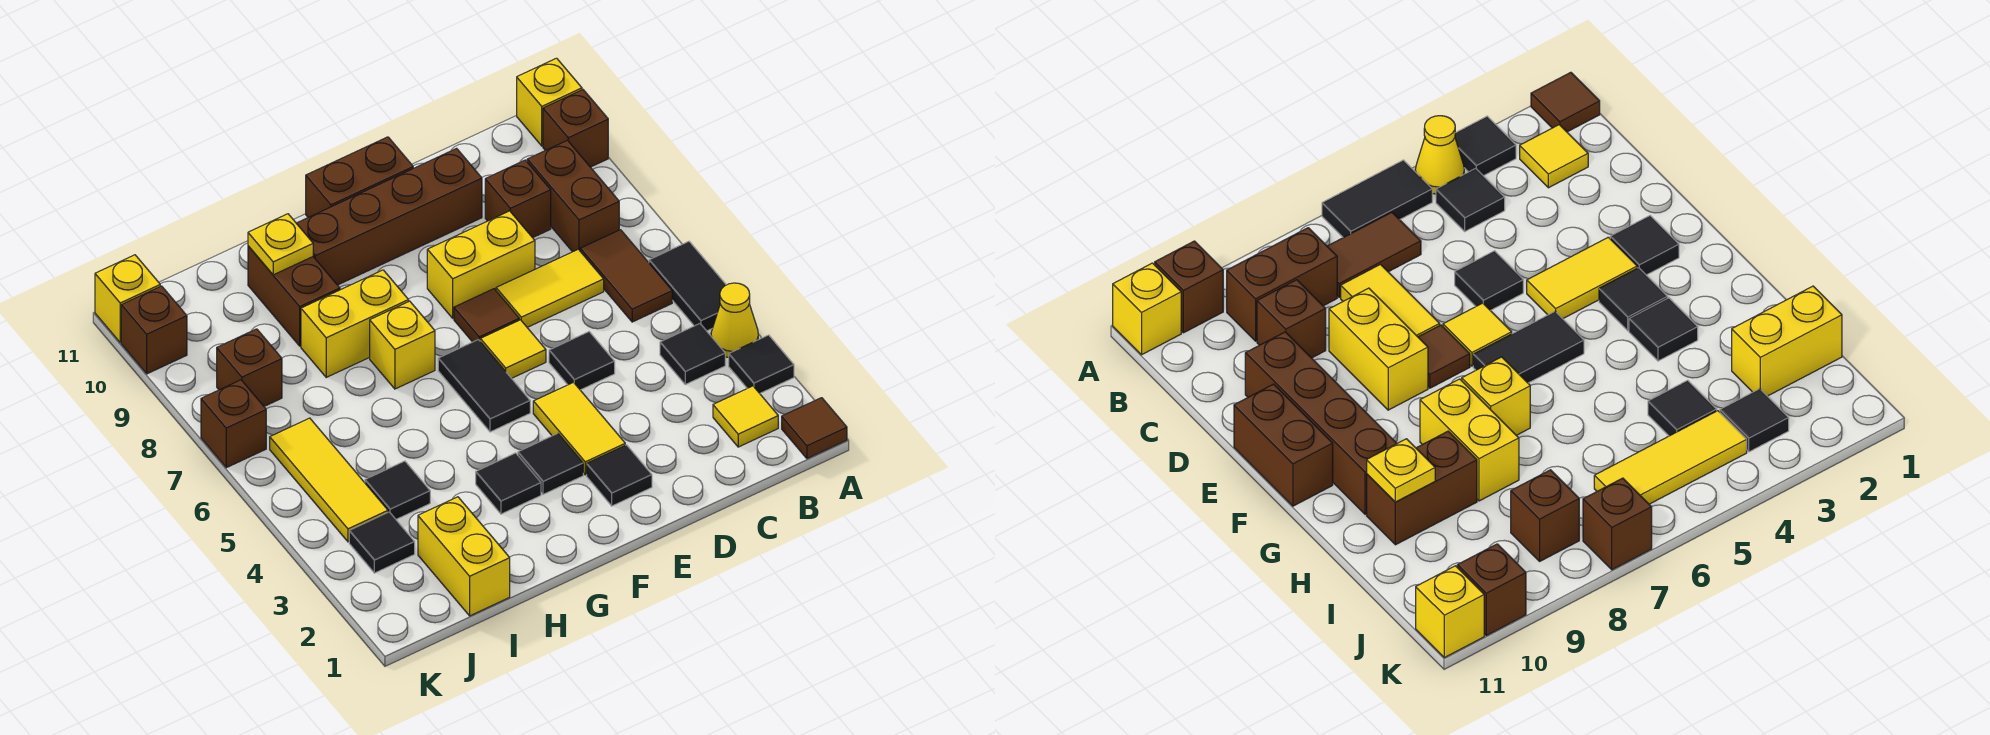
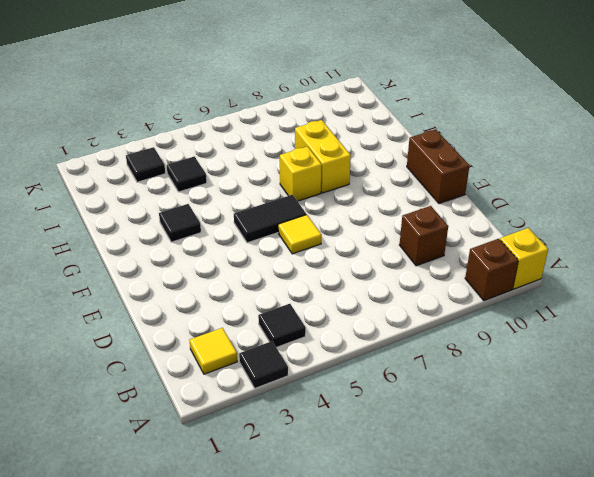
none -> brown 1x1 tile [782,398,847,459]
none -> yellow 1x1 cone [711,283,758,358]
none -> black 1x2 tile [649,241,726,331]
none -> brown 1x2 tile [580,230,672,322]

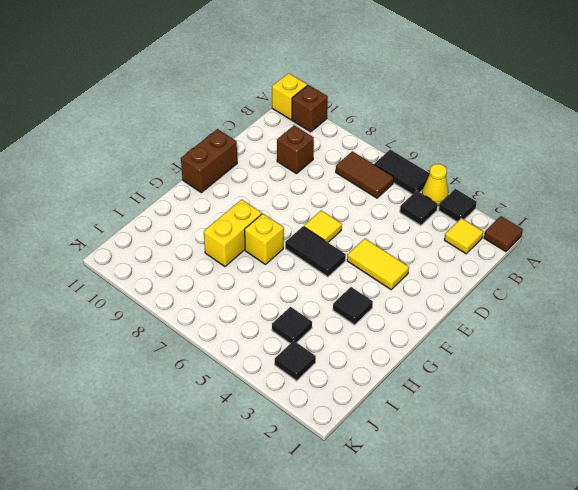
none -> brown 1x2 brick [527,140,619,252]
none -> yellow 1x2 tile [496,249,604,327]
none -> black 1x1 tile [549,332,615,390]
none -> yellow 1x2 brick [427,211,535,318]

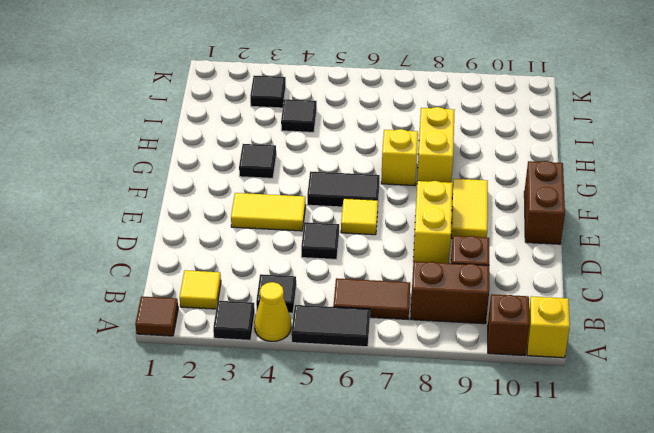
yellow 1x2 tile [451,179,488,239] -> yellow 1x2 tile moved to [496,249,604,327]
none -> brown 1x4 brick [296,148,482,285]
none -> black 1x1 tile [587,445,652,506]
none -> brown 1x1 tile [454,289,519,342]
none -> black 1x1 tile [518,433,583,494]

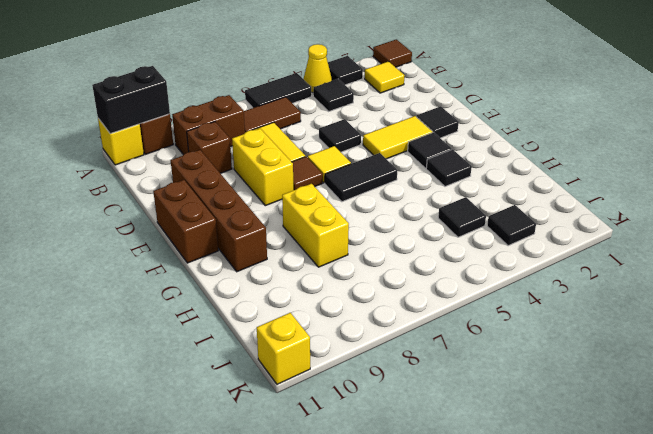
black 1x2 brick [92,66,170,134] -> none
none -> yellow 1x1 brick [370,301,435,389]
none -> brown 1x2 brick [248,246,340,346]
none -> yellow 1x2 brick [418,497,510,616]
none -> yellow 1x3 tile [270,418,388,542]

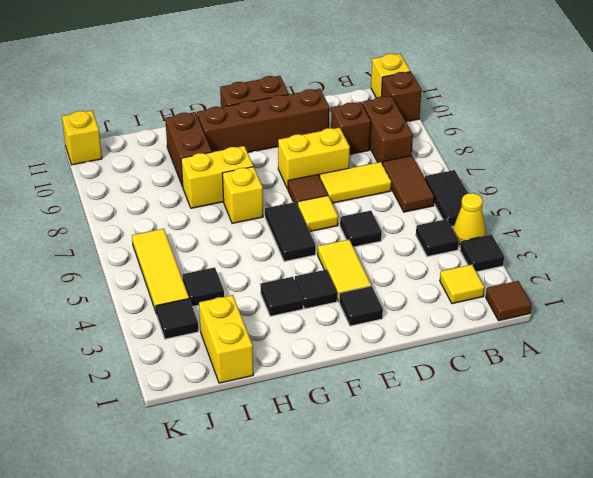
none -> brown 1x1 brick [217,329,282,406]
none -> brown 1x1 brick [201,380,266,468]
none -> brown 1x1 brick [121,286,187,374]
none -> yellow 1x1 plate [248,214,313,275]

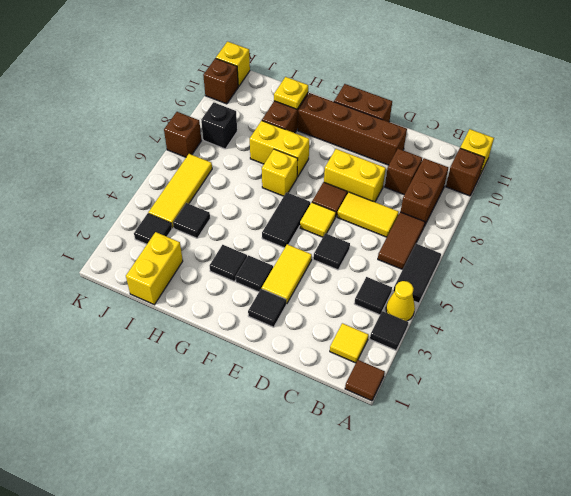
black 1x1 brick [201,102,237,149] -> brown 1x1 brick [217,329,282,406]

